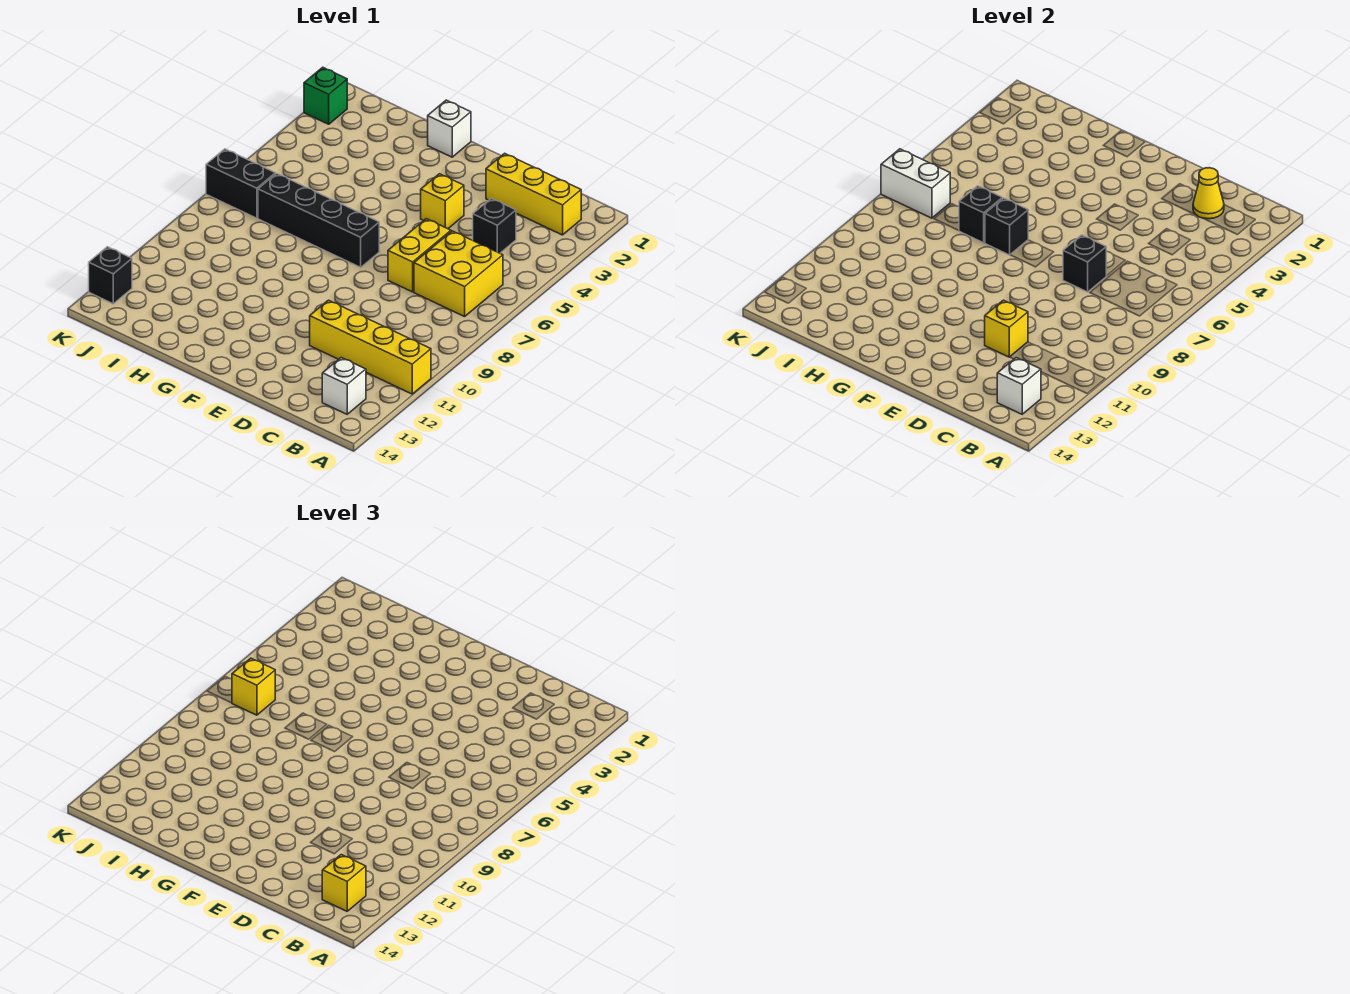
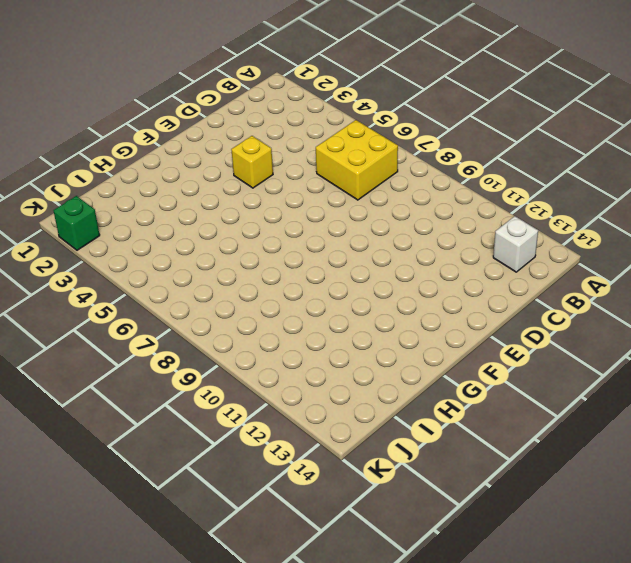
none -> yellow 1x4 brick [310,300,431,394]
none -> yellow 1x3 brick [486,153,581,235]
none -> black 1x1 brick [473,198,516,253]

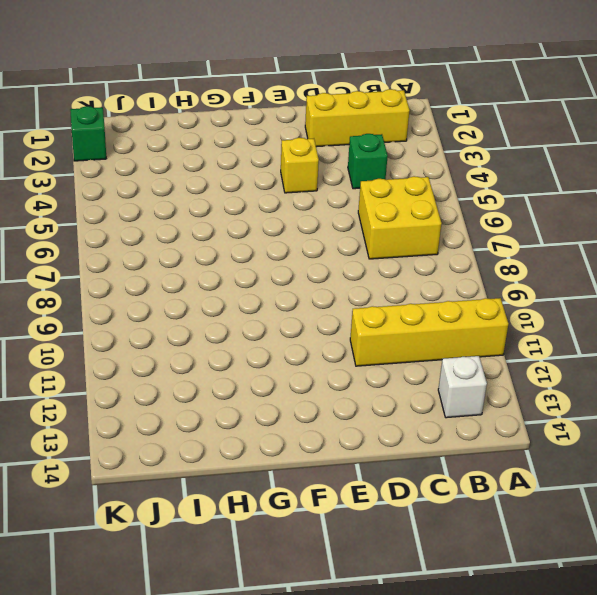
green 1x1 brick [348,134,388,189] -> black 1x1 brick [473,198,516,253]
none -> yellow 1x2 brick [388,219,451,292]
none -> black 1x4 brick [258,174,379,267]
none -> white 1x1 brick [428,100,471,157]

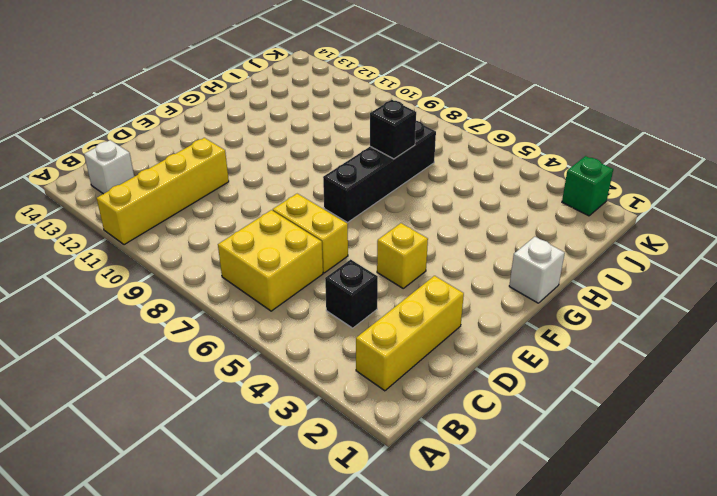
none -> black 1x2 brick [206,149,275,218]
none -> black 1x1 brick [89,247,132,304]
none -> white 1x1 brick [997,358,1041,414]

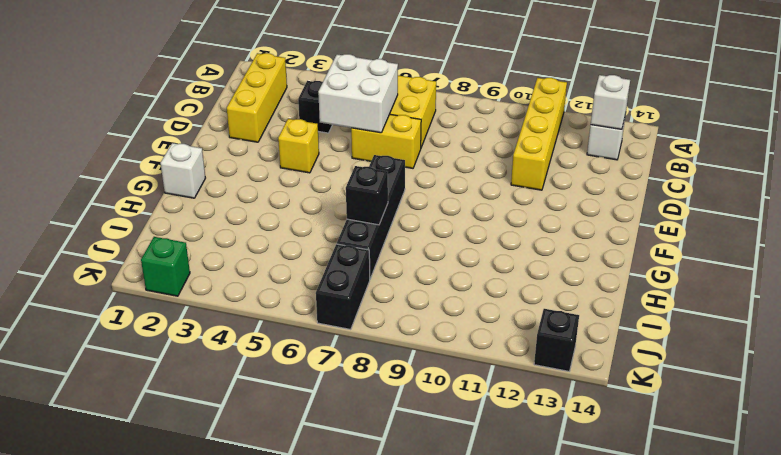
white 2x2 brick [318,54,398,133] -> none
none -> yellow 1x1 cone [1193,168,1224,219]
none -> black 1x1 brick [1063,235,1106,292]
none -> yellow 1x1 brick [985,300,1028,357]

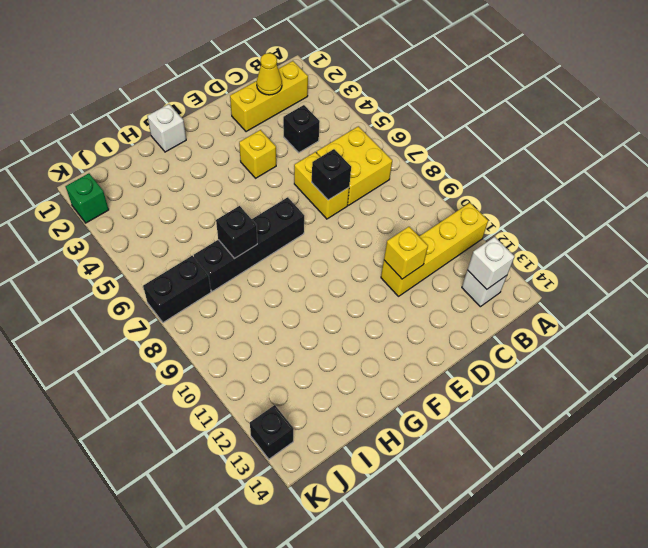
none -> black 1x1 brick [985,198,1028,255]
none -> white 1x2 brick [881,149,950,218]
none -> yellow 1x1 brick [322,855,366,911]

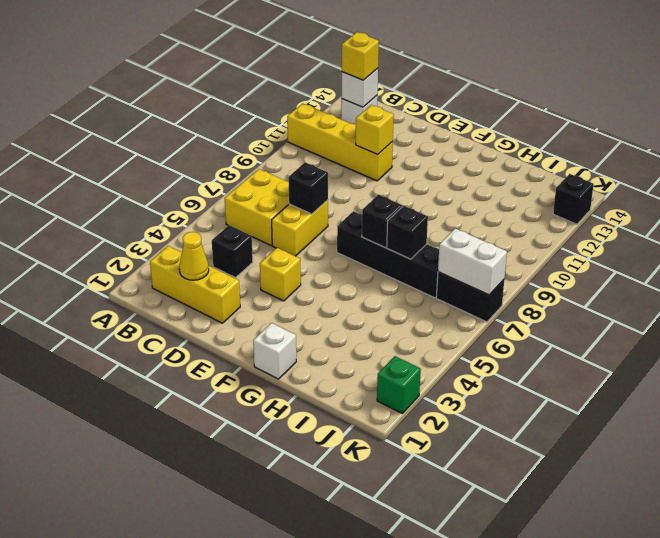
none -> yellow 1x1 brick [232,658,275,715]

